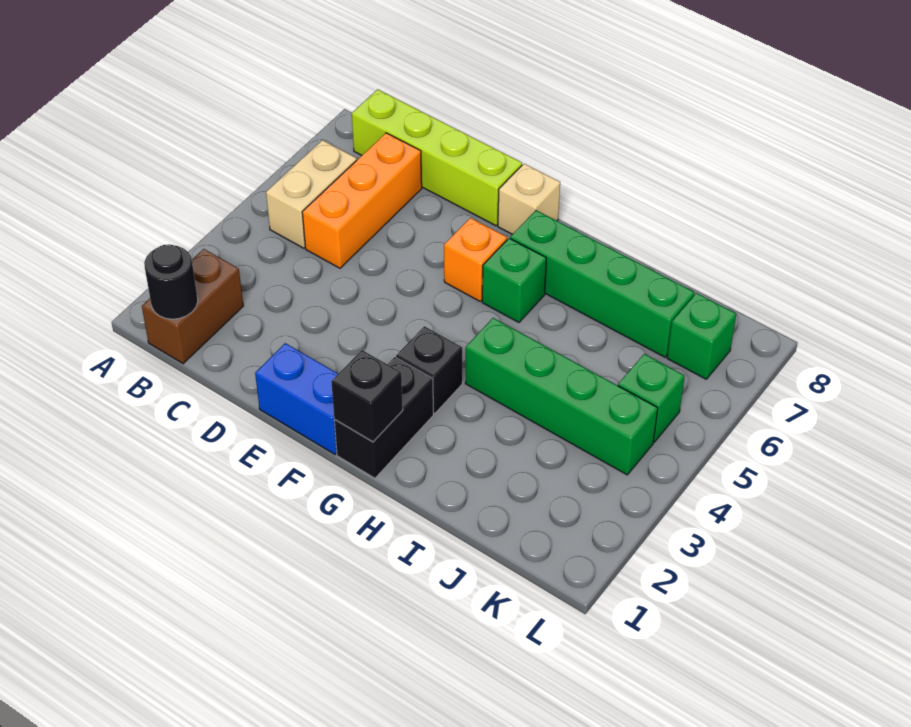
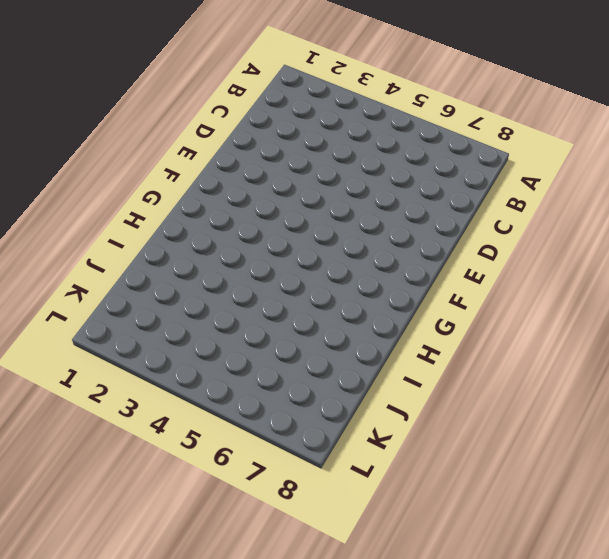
none -> brown 1x2 brick [142,249,243,364]
none -> tan 1x2 brick [266,140,357,248]
none -> lime 1x4 brick [352,89,522,226]

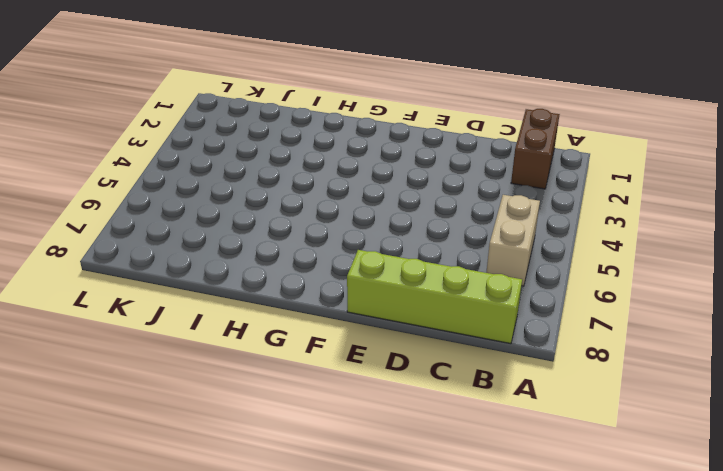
none -> orange 1x3 brick [302,133,422,268]
none -> blue 1x2 brick [255,343,338,454]
none -> orange 1x1 brick [444,218,507,301]

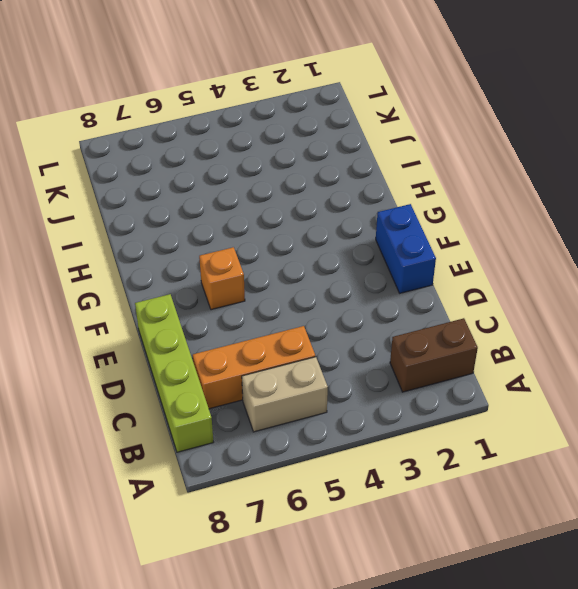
none -> tan 1x1 brick [498,164,560,234]
none -> black 1x2 brick [334,357,433,478]
none -> black 1x1 brick [396,326,462,414]

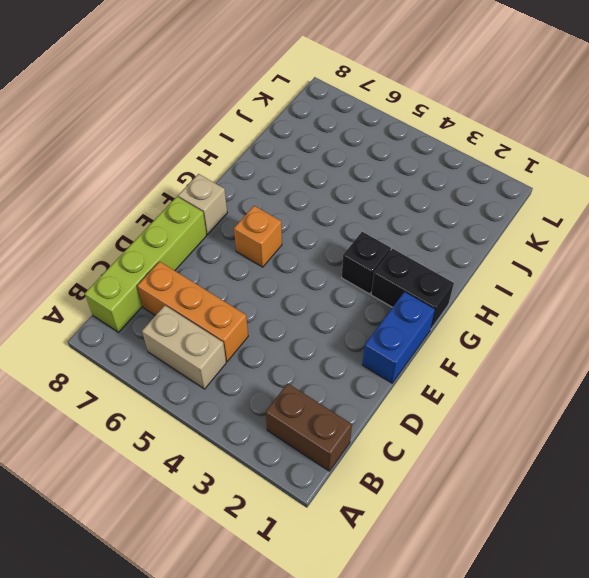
none -> green 1x1 brick [482,238,546,322]
none -> green 1x4 brick [510,210,694,357]
none -> green 1x4 brick [465,318,658,475]

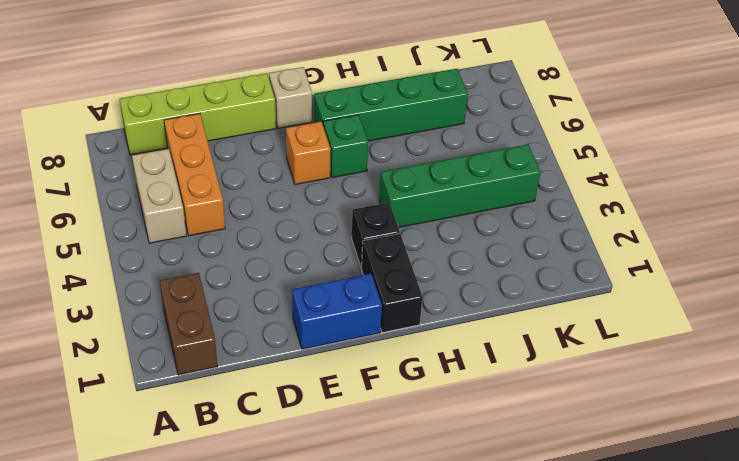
none -> green 1x1 brick [618,354,685,442]
none -> green 1x1 brick [667,293,736,379]
none -> black 1x1 round brick [144,244,198,319]

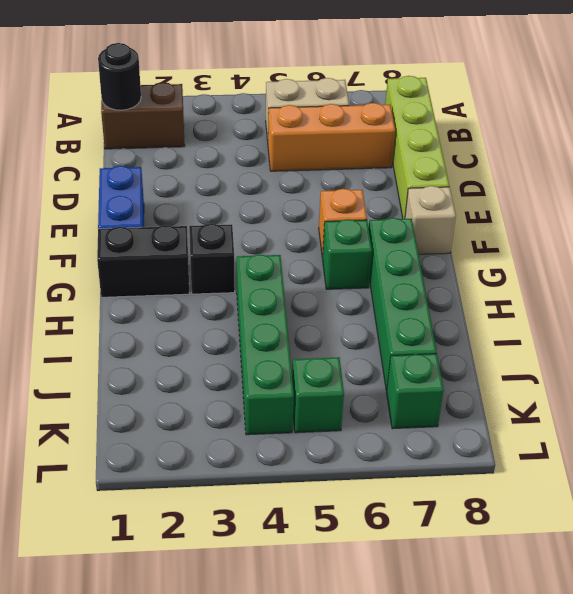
none -> black 1x1 brick [331,350,403,442]

